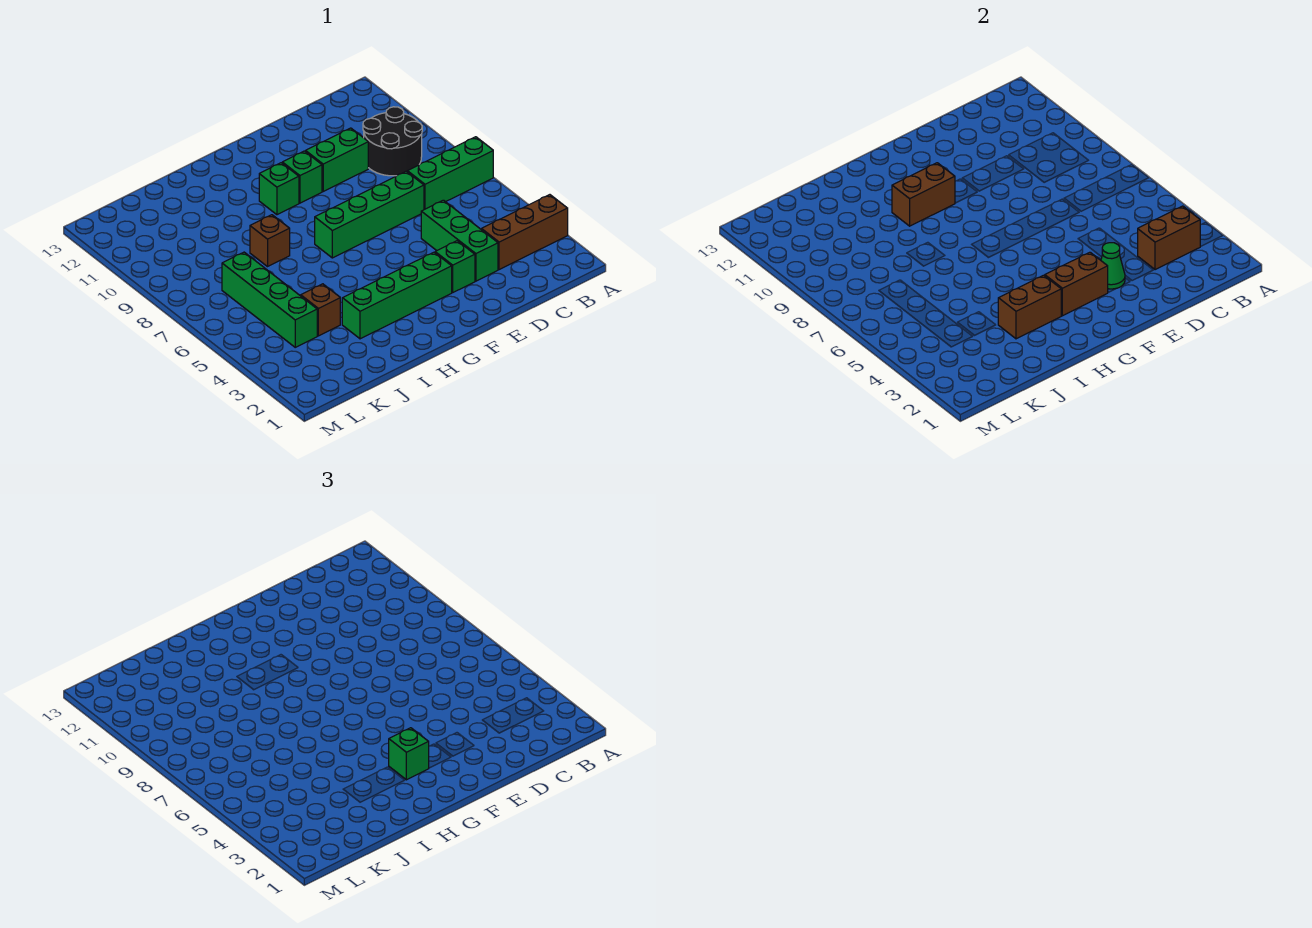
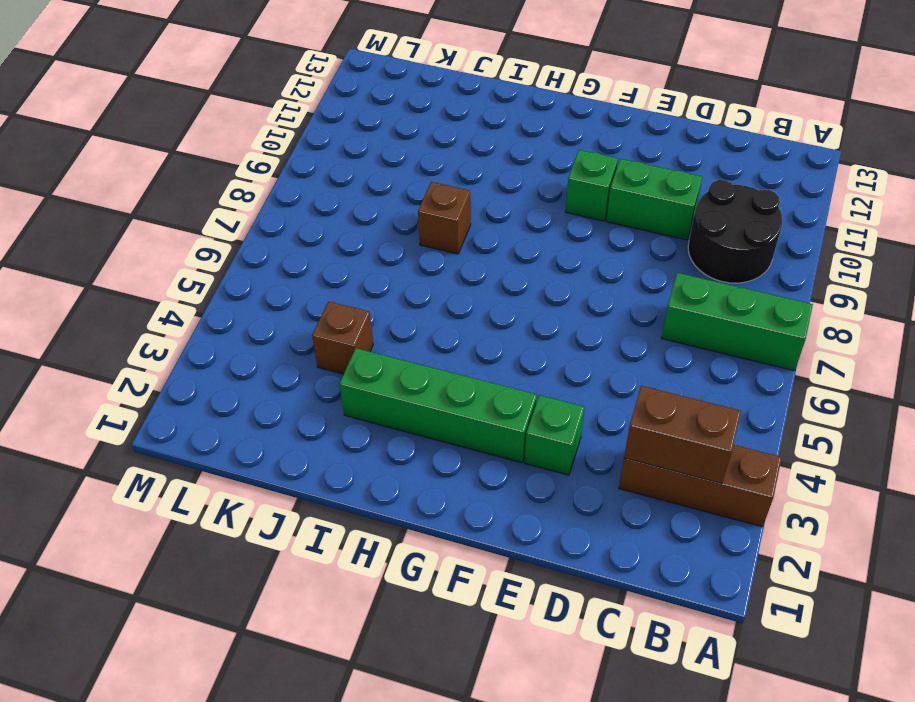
none -> green 1x3 brick [421,200,498,281]
none -> green 1x4 brick [315,171,424,258]
none -> green 1x1 brick [259,163,299,215]

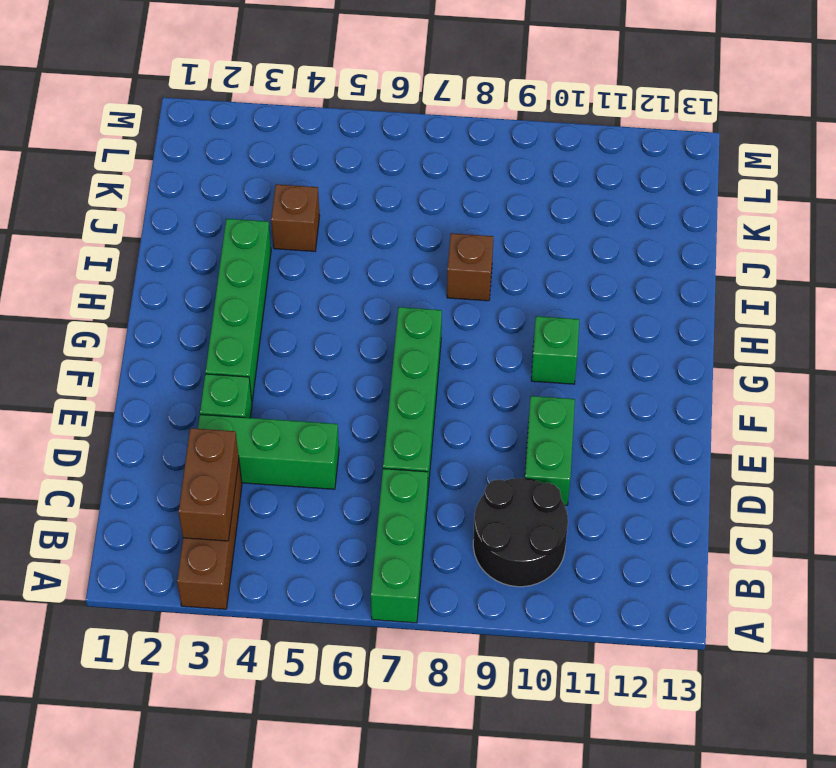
none -> green 1x1 brick [282,151,322,203]
none -> green 1x4 brick [222,252,317,347]
none -> green 1x1 cone [1101,243,1125,289]

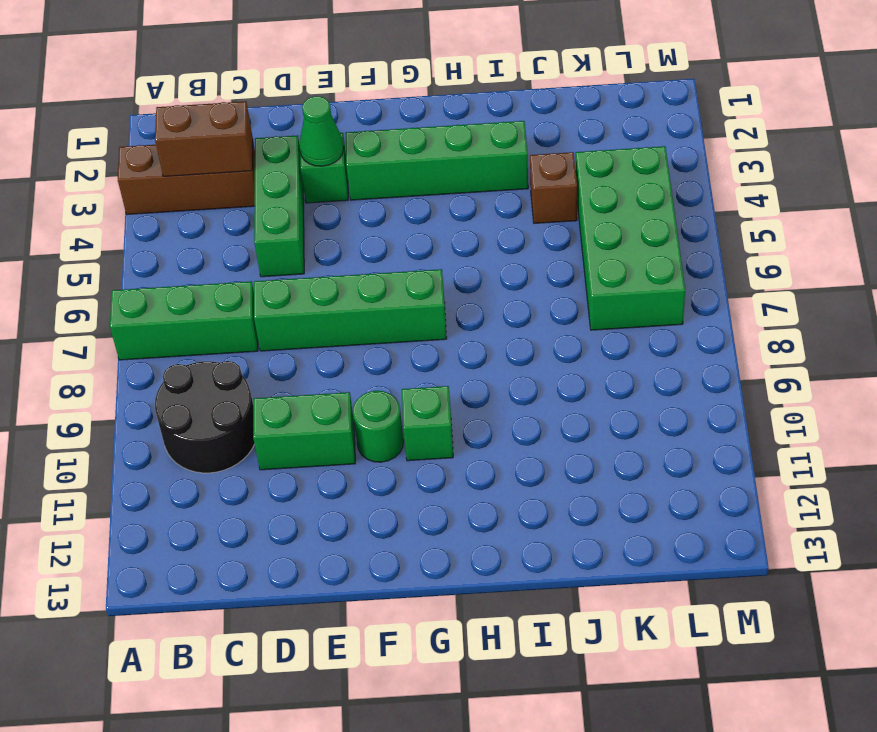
green 1x1 round brick [353,391,404,462] -> green 1x1 brick [282,151,322,203]
green 2x4 brick [576,146,685,330] -> green 1x4 brick [222,252,317,347]
none -> brown 1x1 brick [250,215,290,267]
none -> brown 1x2 brick [1045,252,1108,316]
none -> brown 1x2 brick [892,163,955,226]

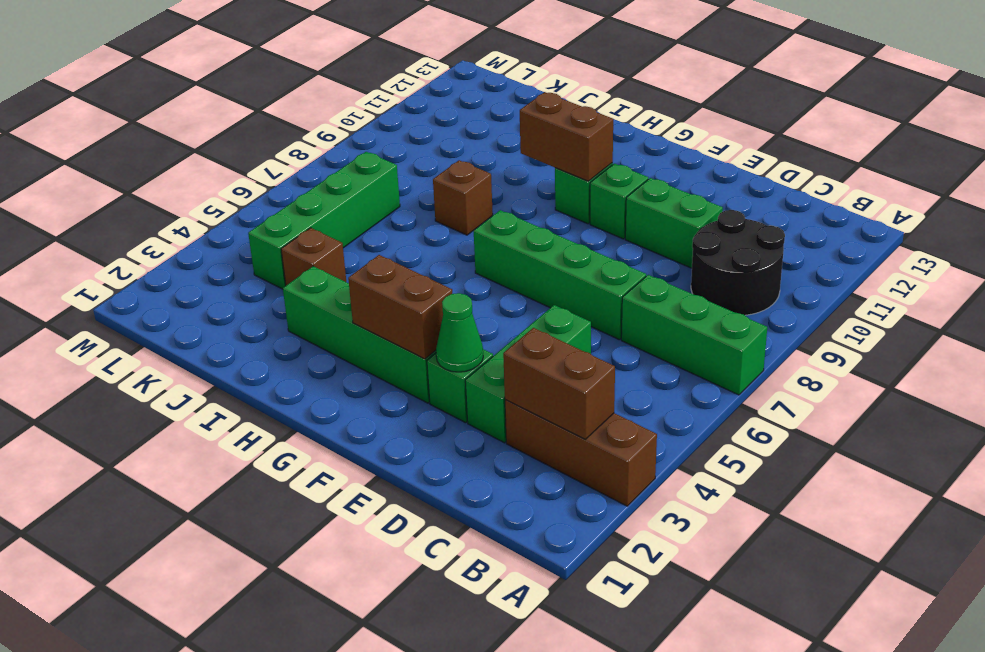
none -> brown 1x2 brick [998,275,1061,339]
none -> green 1x1 brick [389,728,429,780]

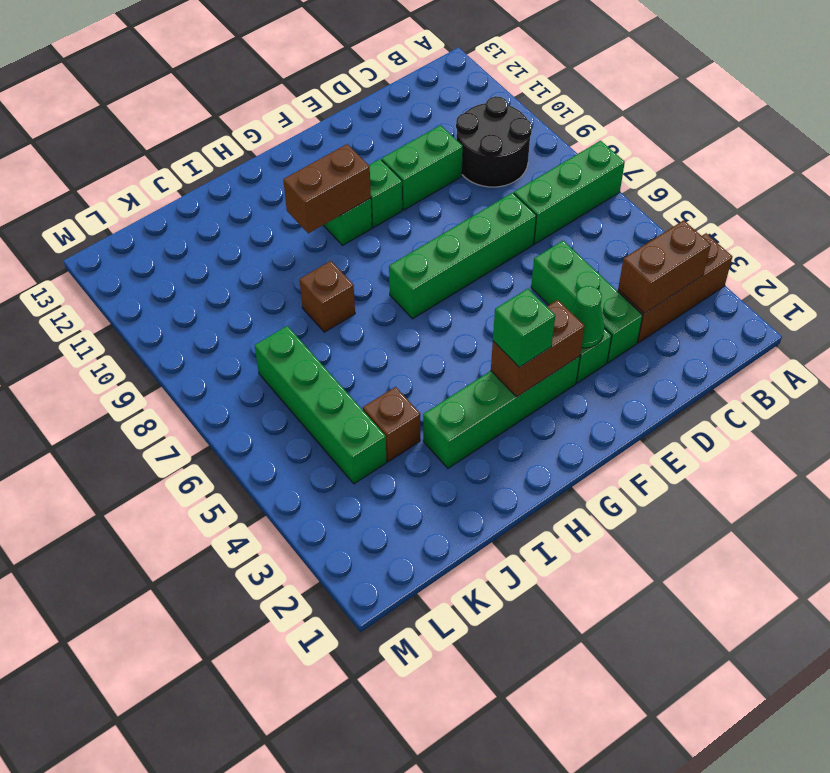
none -> brown 1x2 brick [998,275,1061,339]

